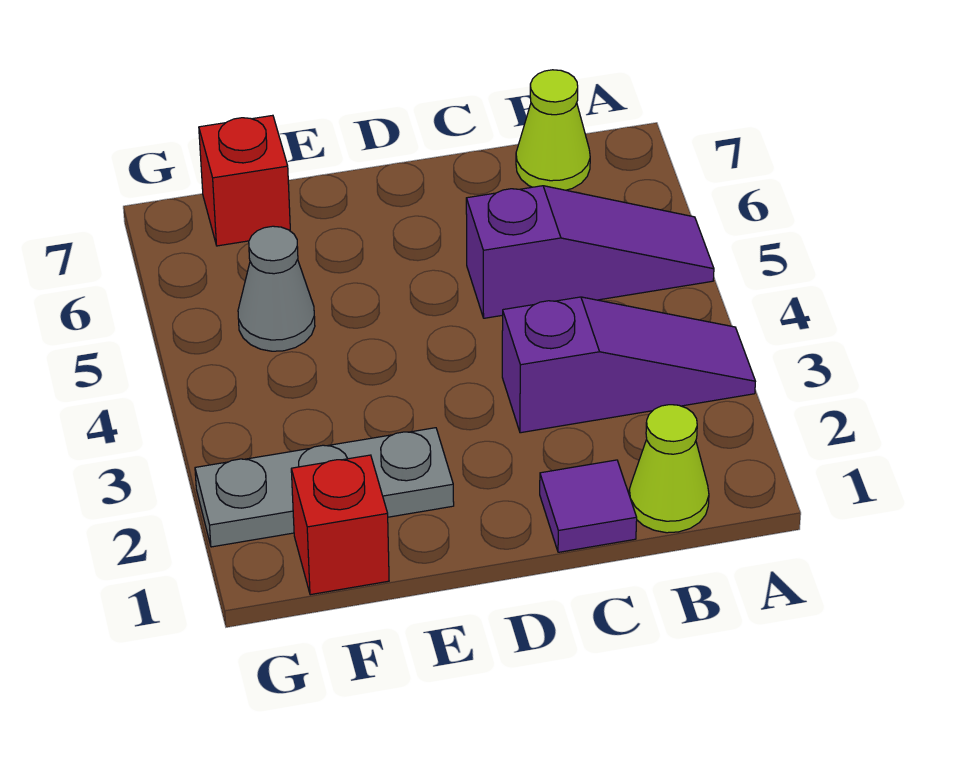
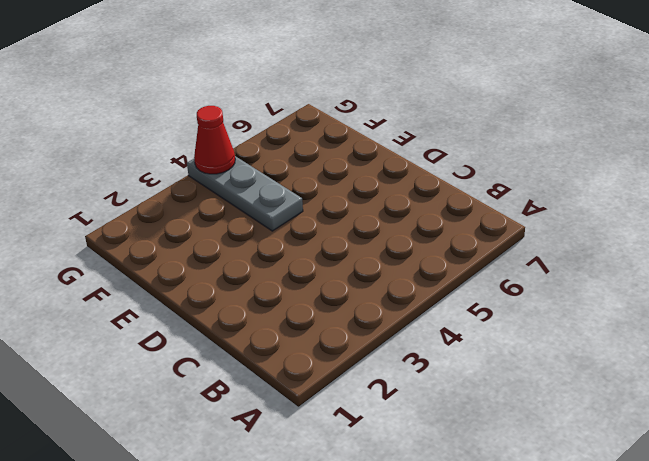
grey 1x3 plate [187,156,303,231] -> grey 1x3 plate moved to [195,428,454,547]
red 1x1 cone [194,106,235,174] -> none
none -> purple 1x3 slope [502,297,755,433]
none -> purple 1x3 slope [466,186,714,318]

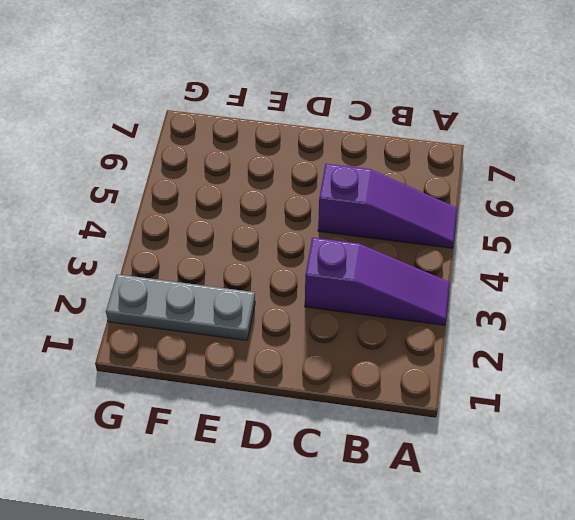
none -> lime 1x1 cone [629,405,709,533]
none -> lime 1x1 cone [516,70,590,190]

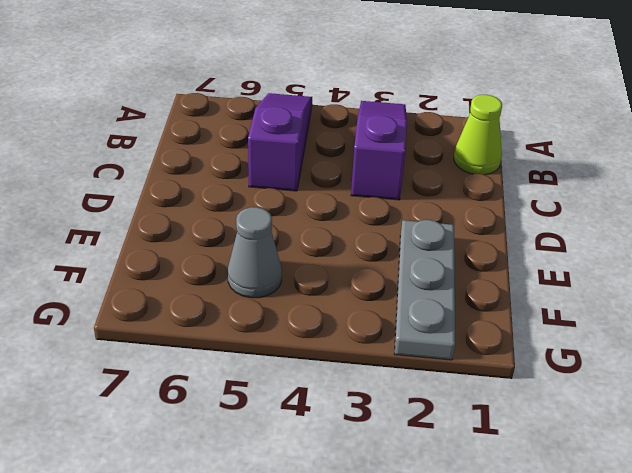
none -> lime 1x1 cone [516,70,590,190]
none -> purple 1x1 tile [540,460,637,552]

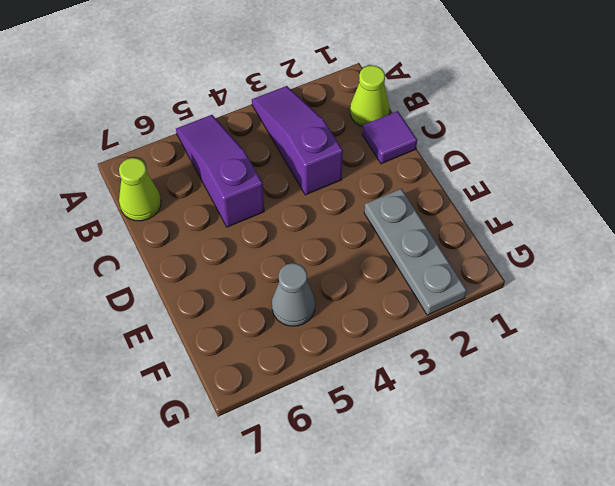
none -> red 1x1 brick [291,455,389,595]
none -> red 1x1 brick [199,115,290,246]

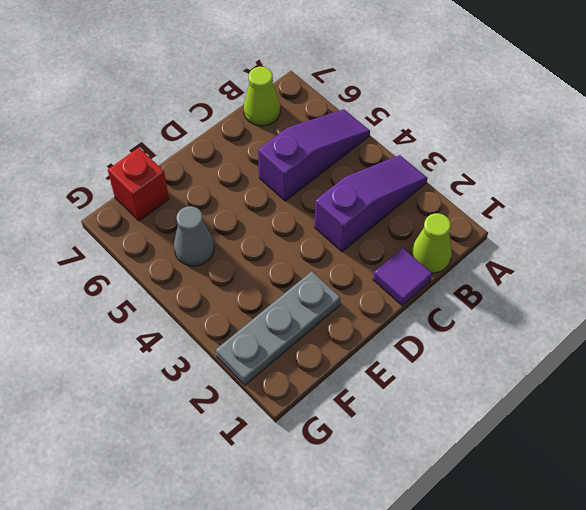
none -> red 1x1 brick [291,455,389,595]

